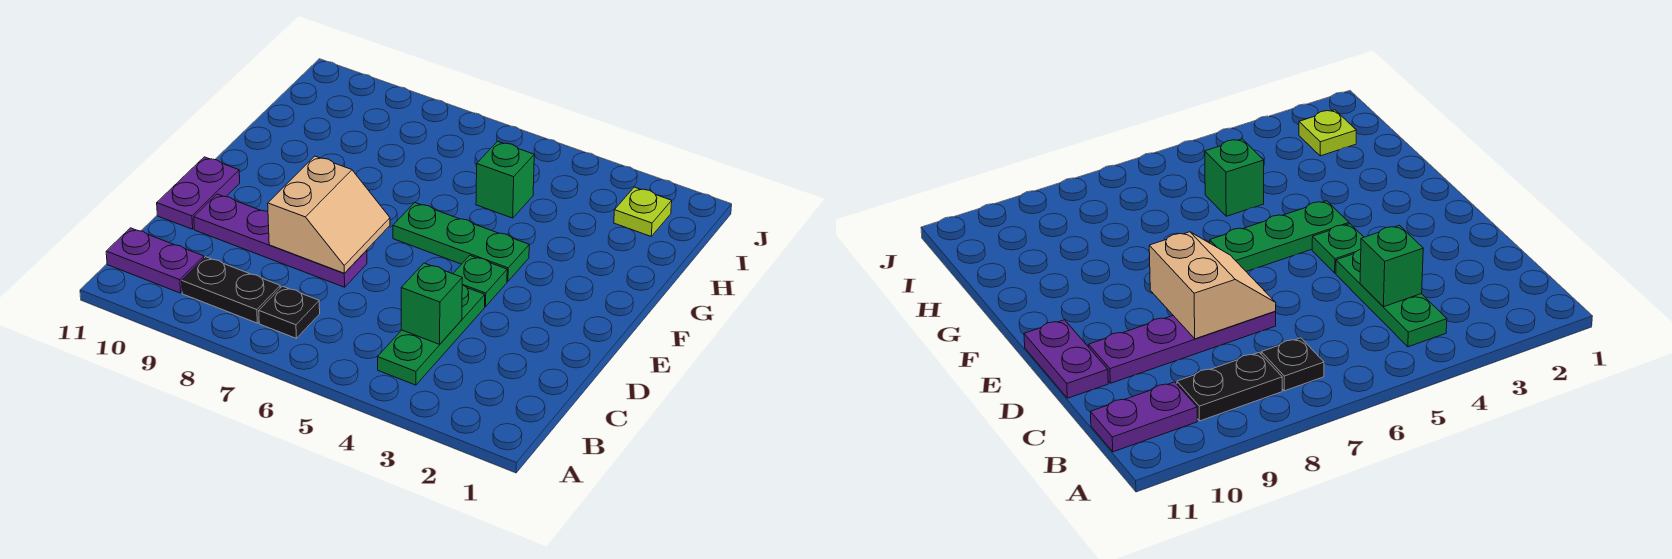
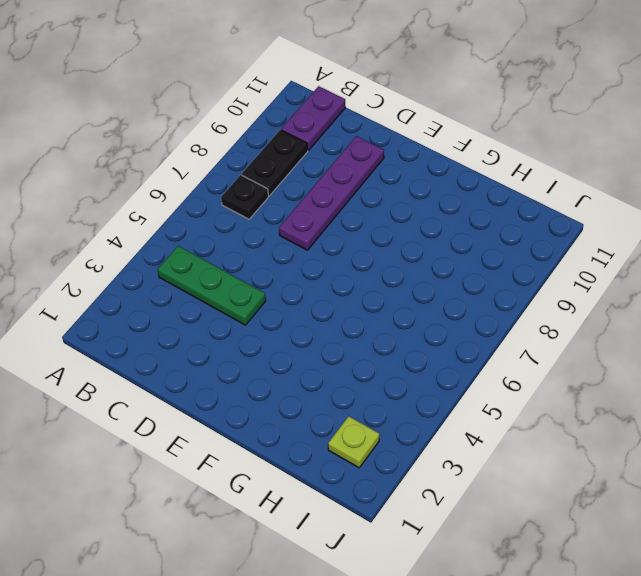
none -> purple 1x2 plate [157,157,240,229]
none -> green 1x1 plate [453,255,507,307]
none -> green 1x3 plate [393,203,529,281]

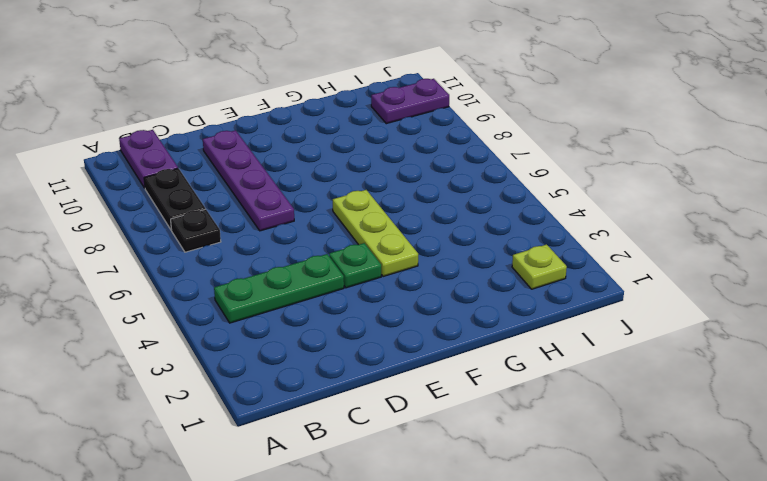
lime 1x3 plate [333,190,418,277] -> green 1x3 plate [393,203,529,281]
purple 1x2 plate [371,79,449,124] -> purple 1x2 plate moved to [157,157,240,229]
none -> green 1x1 brick [476,141,534,218]
none -> green 1x1 brick [401,263,462,344]
none -> tan 2x2 slope [268,156,390,273]

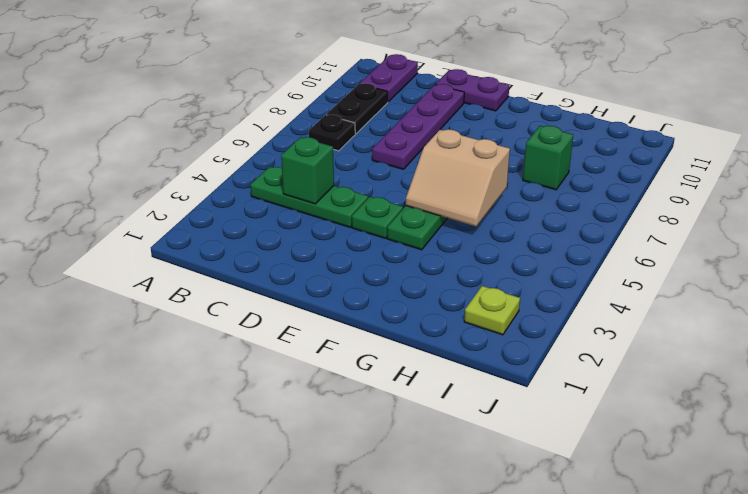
tan 2x2 slope [406,129,510,226] -> tan 2x2 slope moved to [268,156,390,273]
green 1x1 brick [523,126,573,190] -> green 1x1 brick moved to [476,141,534,218]

